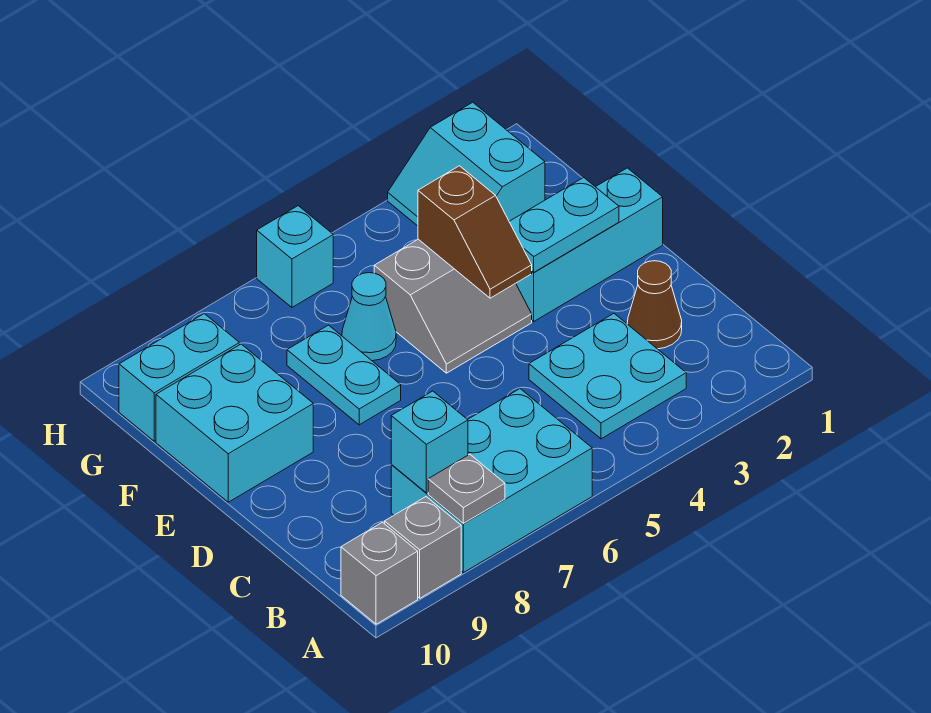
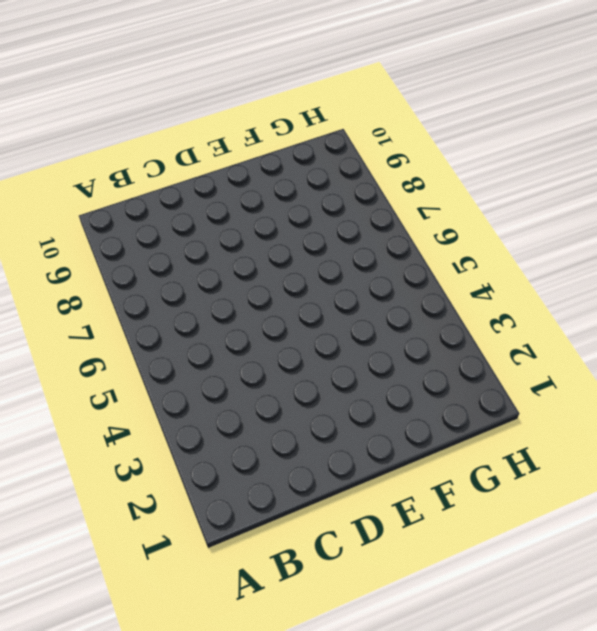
none -> cyan 2x3 brick [391,389,592,573]
none -> grey 1x1 brick [385,497,461,598]
none -> grey 1x1 brick [341,522,418,624]

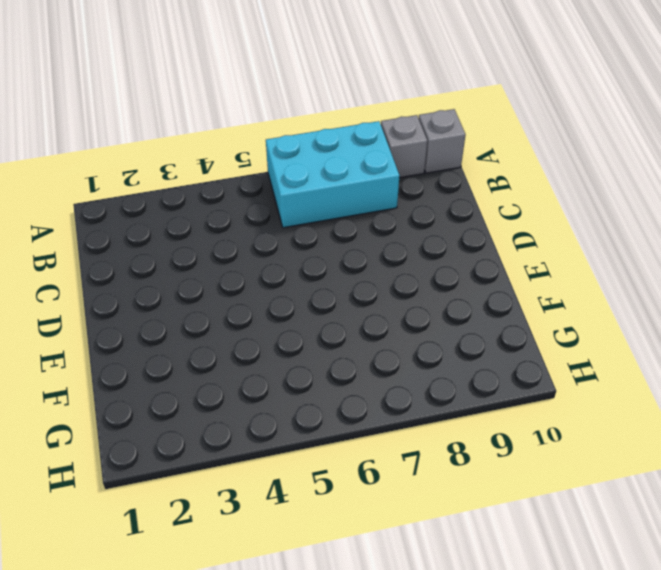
none -> cyan 2x2 plate [529,314,686,439]
none -> brown 1x1 cone [627,261,682,349]
none -> cyan 1x3 brick [516,168,663,321]

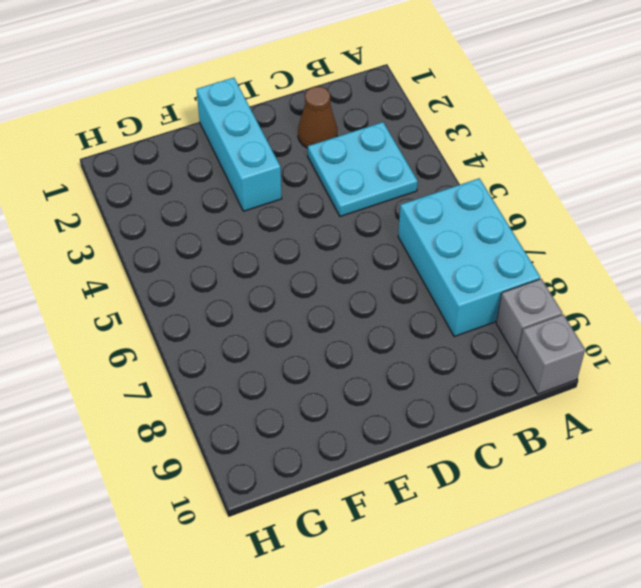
none -> grey 2x2 slope [374,239,532,373]
none -> cyan 1x2 plate [287,325,401,425]
none -> cyan 2x2 brick [156,344,313,502]

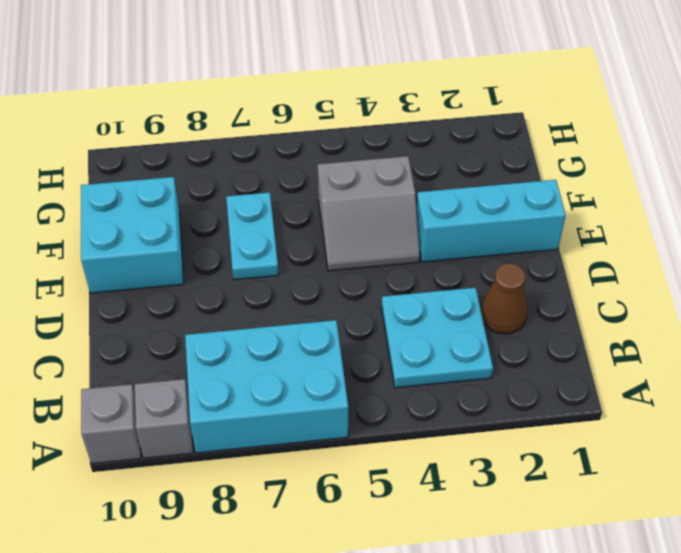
none -> cyan 1x1 cone [342,273,396,361]
none -> cyan 2x2 slope [388,102,545,226]
none -> cyan 1x2 brick [119,314,239,441]

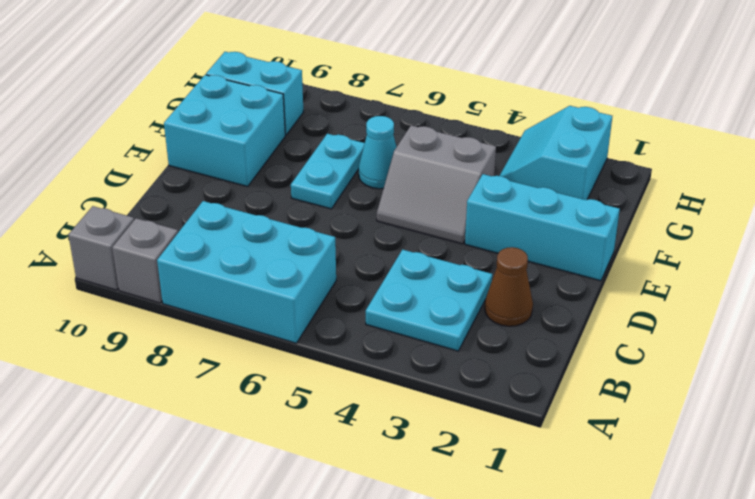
none -> cyan 1x1 brick [257,206,333,307]
none -> grey 1x1 plate [428,454,505,523]
none -> cyan 1x1 brick [391,391,468,493]

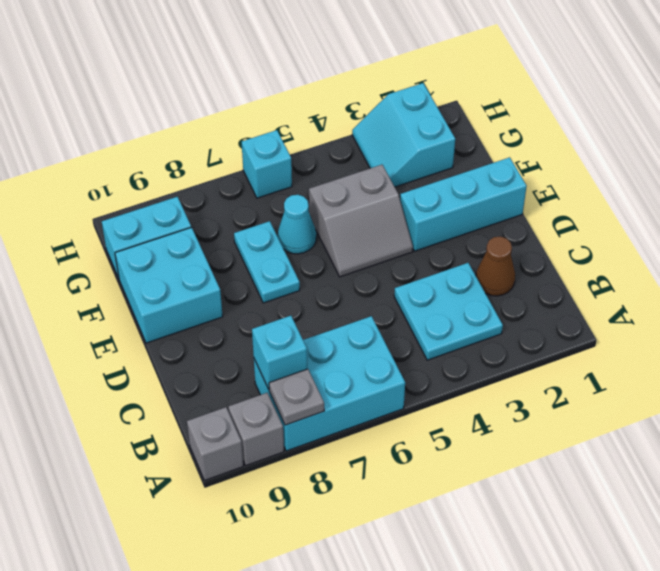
none -> cyan 1x2 plate [509,177,619,272]
none -> brown 1x2 slope [418,166,532,298]

